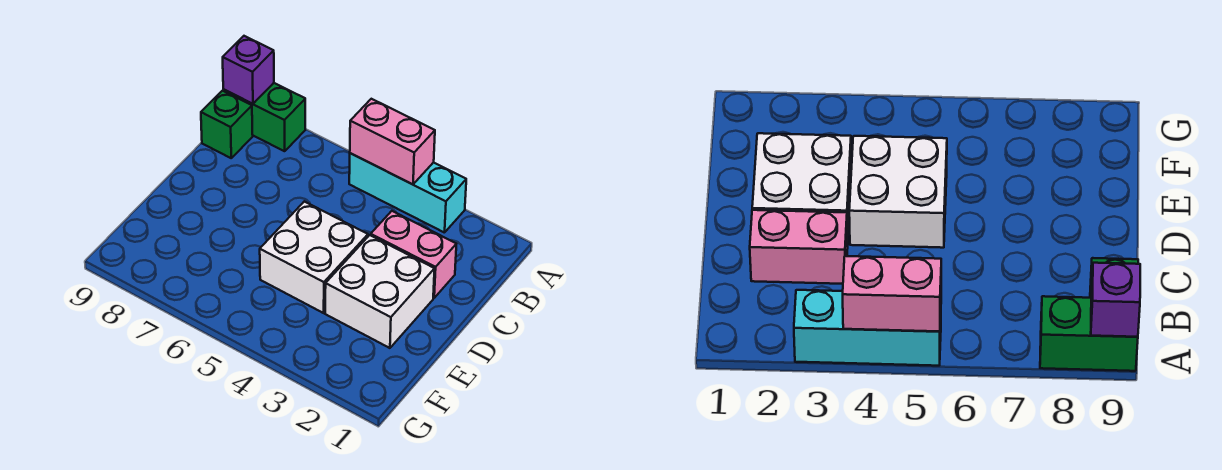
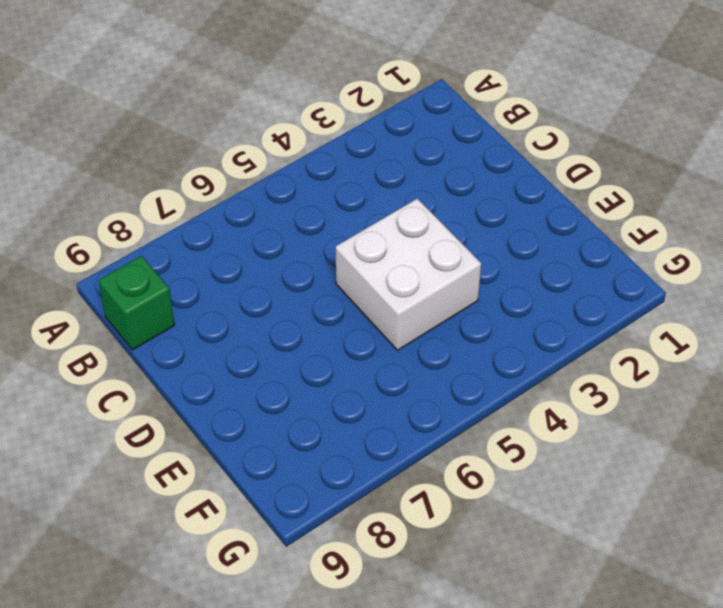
none -> cyan 1x3 brick [349,153,466,233]
none -> green 1x2 brick [223,83,305,151]

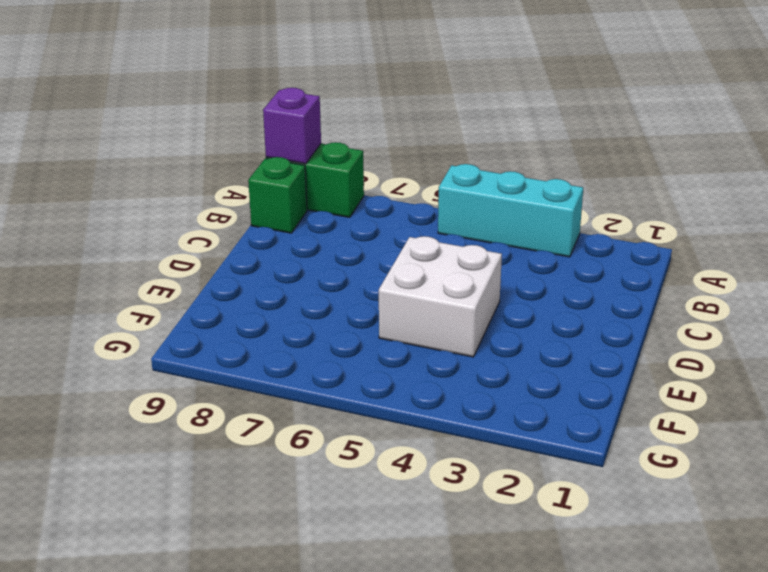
none -> pink 1x2 brick [371,211,456,298]
none -> white 2x2 brick [325,235,435,348]

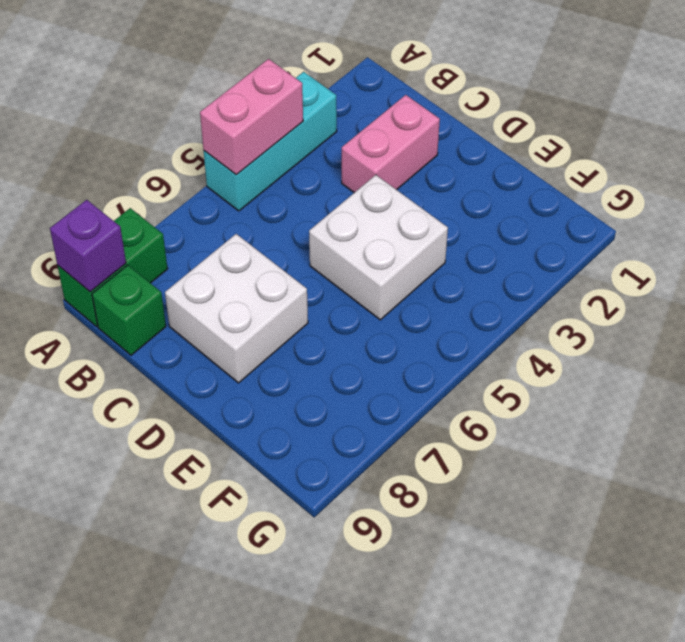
white 2x2 brick [165,234,308,383] -> white 2x2 brick moved to [325,235,435,348]

